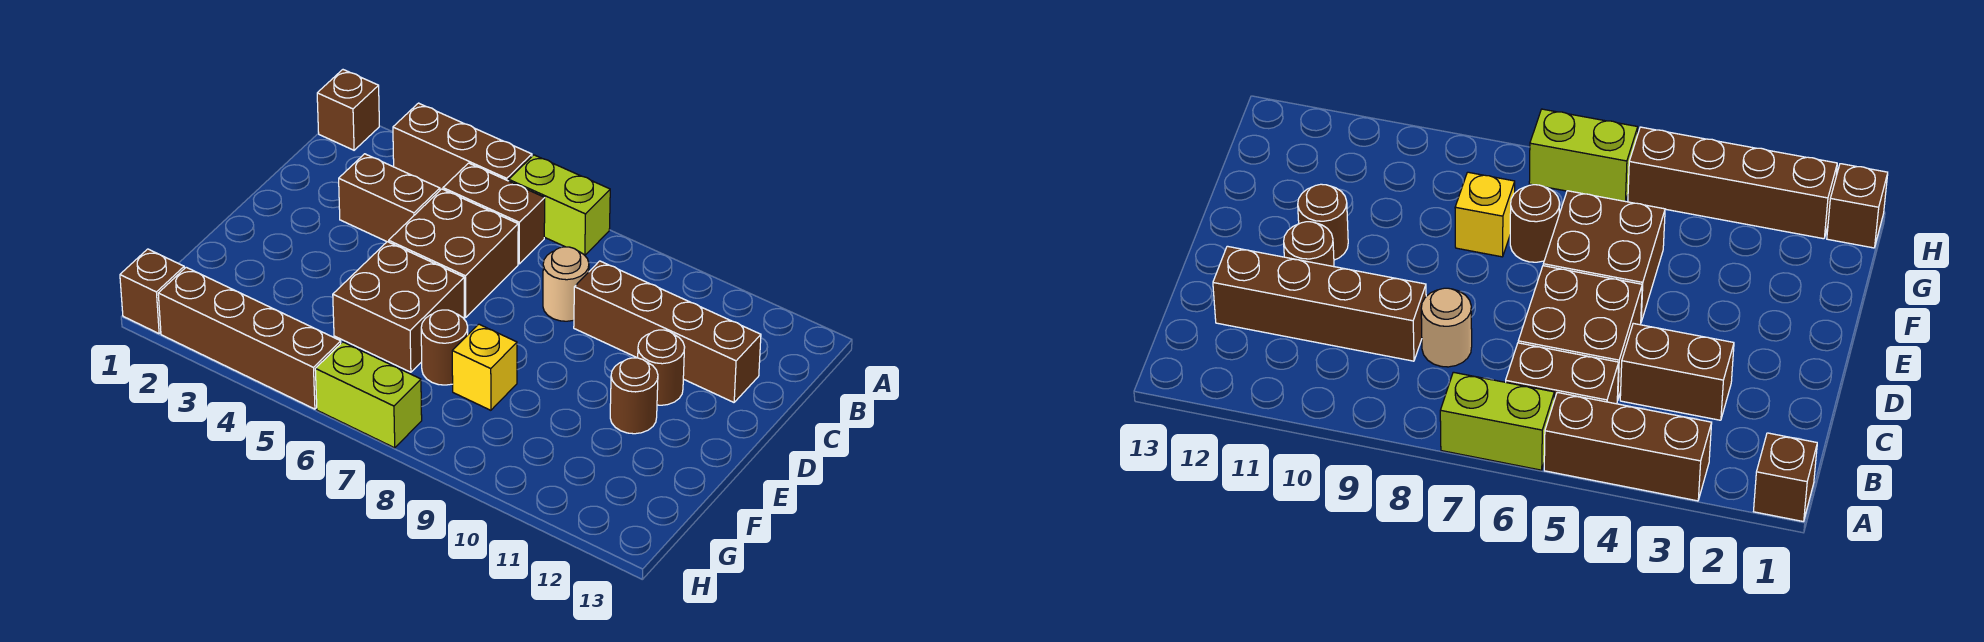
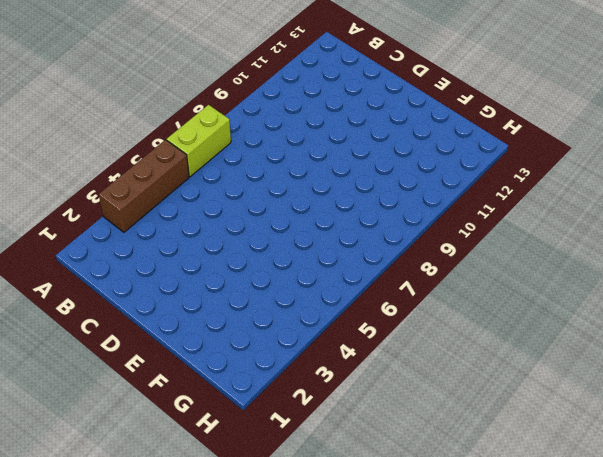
none -> brown 1x1 brick [317,70,379,150]
none -> brown 1x2 brick [443,163,545,264]
none -> brown 1x2 brick [339,154,440,242]

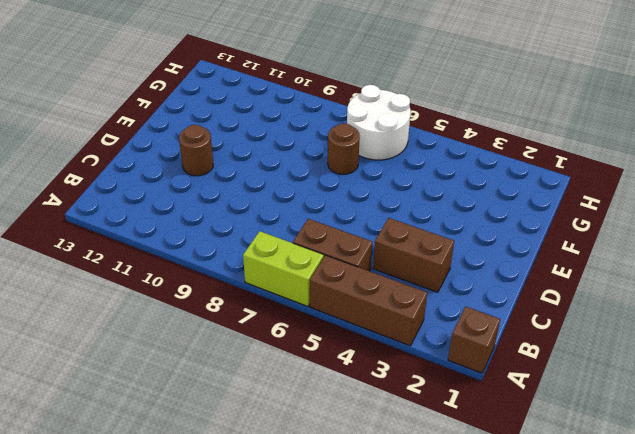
white 2x2 round brick [347,85,411,160] -> lime 1x2 brick [315,342,422,448]
none -> brown 2x2 brick [389,189,518,317]
none -> tan 1x1 round brick [543,247,589,321]
none -> brown 1x4 brick [574,261,761,402]

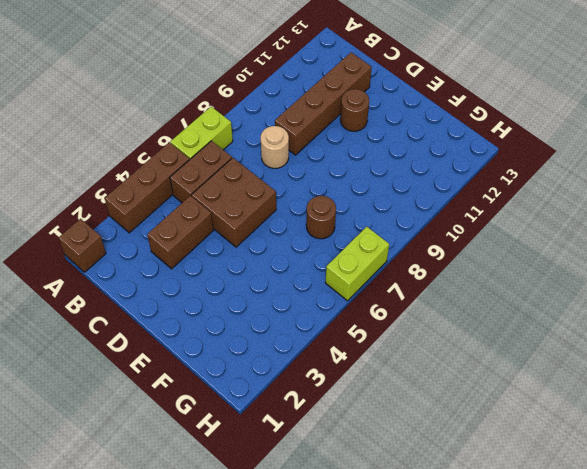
none -> brown 2x2 brick [333,242,464,372]
none -> brown 1x1 round brick [610,358,658,434]
none -> yellow 1x1 brick [452,324,517,410]

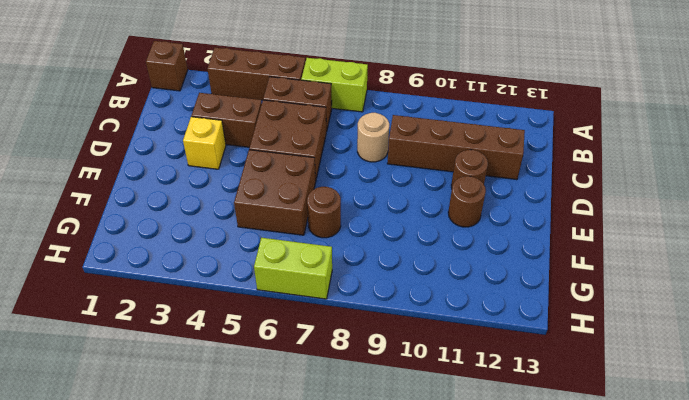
yellow 1x1 brick [183,117,226,169] -> yellow 1x1 brick moved to [452,324,517,410]
none -> brown 1x1 brick [120,249,184,334]
none -> brown 1x4 brick [158,267,341,409]

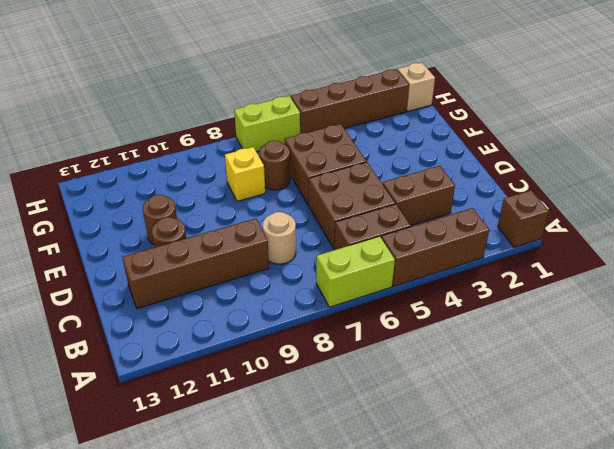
tan 1x1 brick [398,63,435,111] -> brown 1x1 brick [120,249,184,334]

